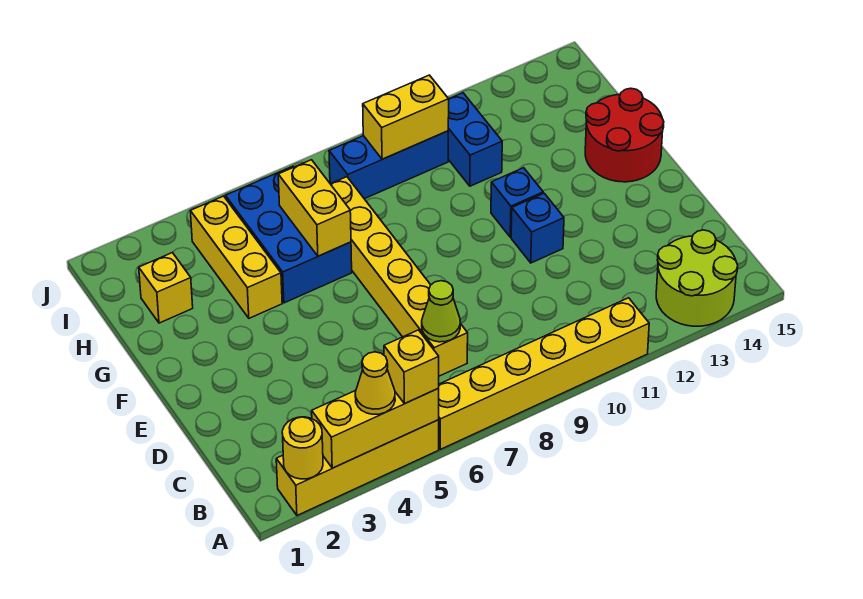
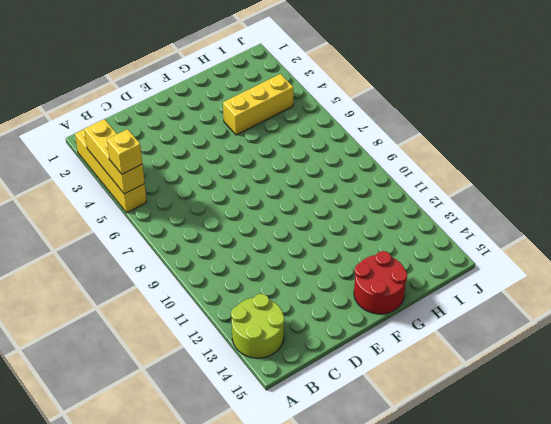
none -> yellow 1x6 brick [439,298,649,449]
none -> yellow 1x6 brick [331,177,468,376]
none -> blue 1x1 brick [511,193,564,263]

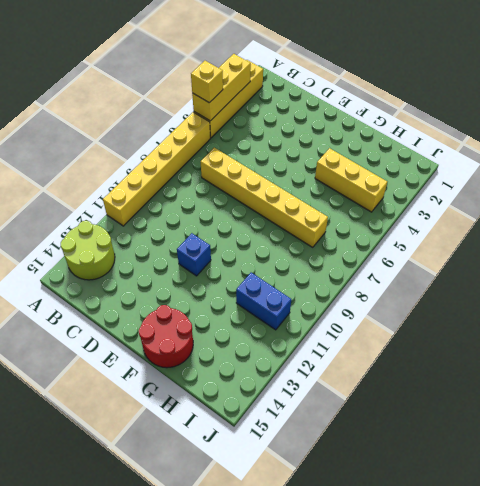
none -> blue 1x1 brick [491,168,543,237]
none -> blue 2x3 brick [225,166,352,303]
none -> yellow 1x1 brick [139,252,193,323]

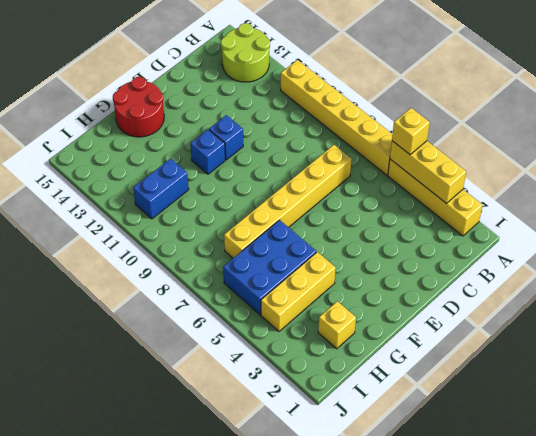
none -> blue 1x3 brick [329,131,448,199]
none -> yellow 1x1 round brick [282,417,323,479]
none -> lime 1x1 cone [422,281,460,342]

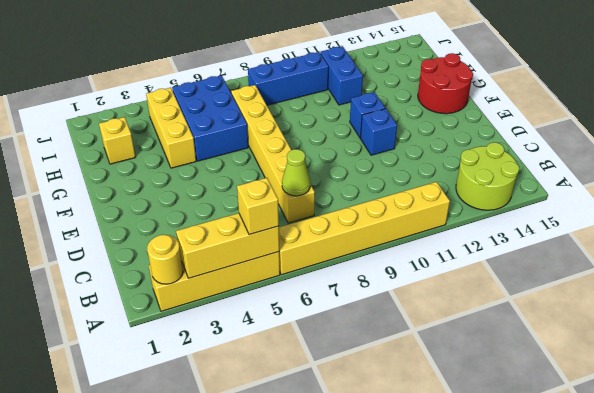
none -> yellow 1x2 brick [278,160,351,256]
none -> yellow 1x2 brick [363,75,449,159]
none -> yellow 1x1 cone [355,352,395,414]

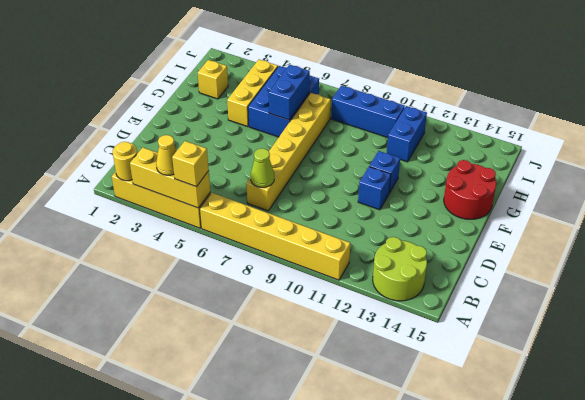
blue 1x2 brick [269,65,310,120] -> yellow 1x2 brick [278,160,351,256]
none -> yellow 1x2 brick [363,75,449,159]

